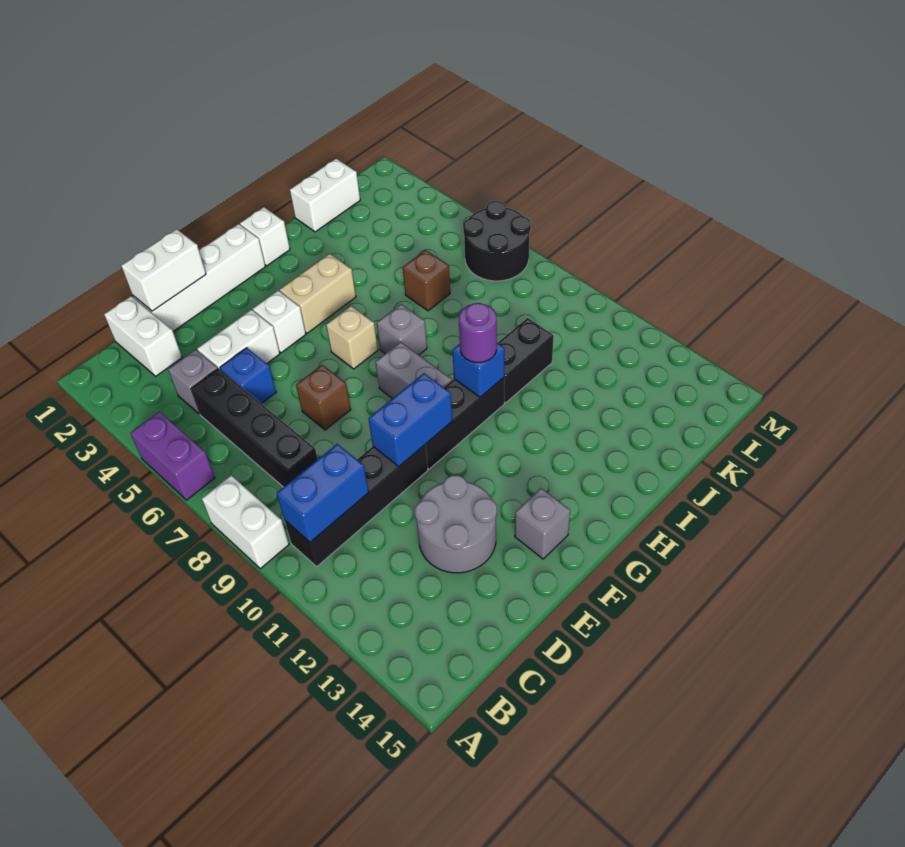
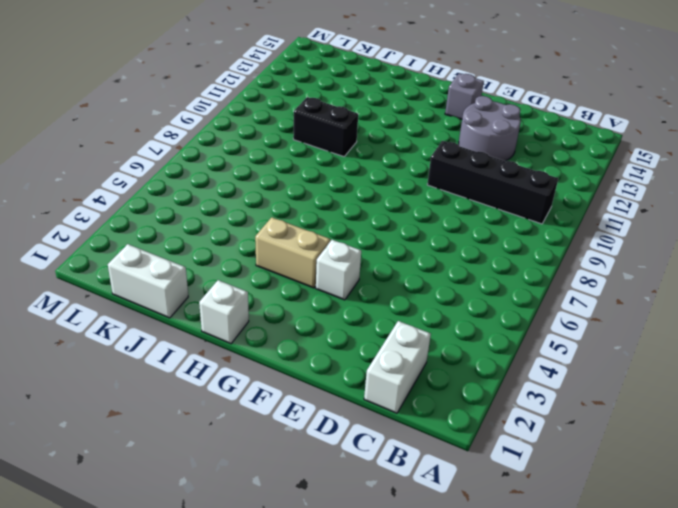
none -> purple 1x2 brick [131,412,215,500]
none -> white 1x2 brick [202,475,289,569]
none -> grey 1x1 brick [168,350,218,414]

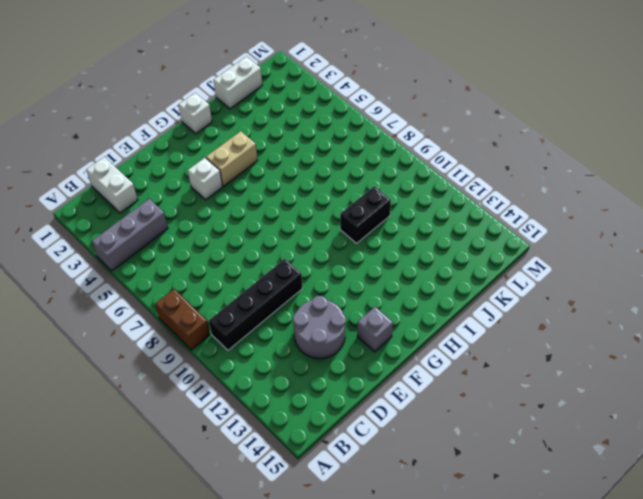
grey 1x3 brick [92,199,168,271] -> grey 1x1 brick [168,350,218,414]
brown 1x2 brick [155,289,210,350] -> white 1x2 brick [202,475,289,569]
none -> purple 1x2 brick [131,412,215,500]
none -> black 1x4 brick [191,368,318,487]
none -> white 1x4 brick [133,224,266,331]

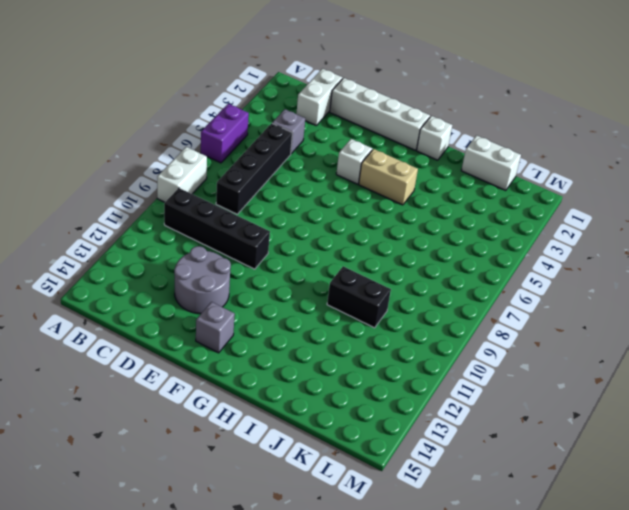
none -> white 1x2 brick [197,310,280,370]
none -> blue 1x1 brick [220,348,276,404]
none -> brown 1x1 brick [296,365,351,430]

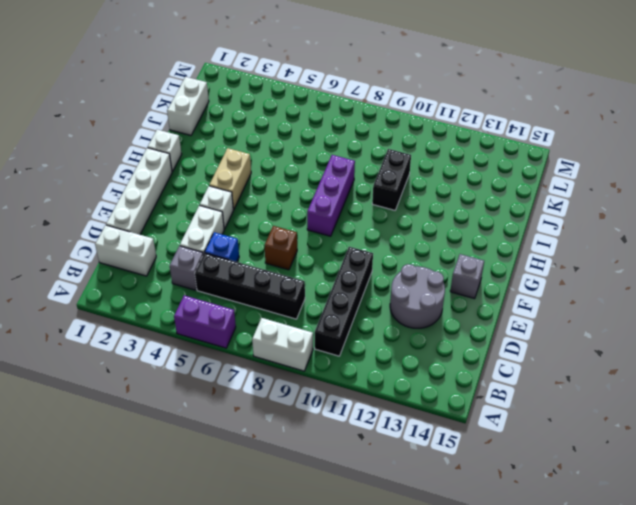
purple 1x3 brick [307,155,355,236] -> grey 1x2 brick [376,342,452,399]
none -> black 1x3 brick [425,378,504,469]
none -> tan 1x1 brick [326,306,378,369]
none -> grey 1x1 brick [377,304,427,355]

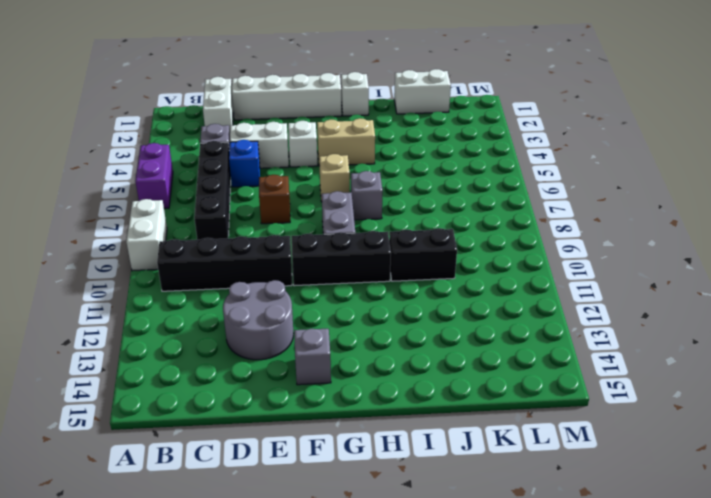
none -> brown 1x1 brick [403,250,450,311]
none -> black 2x2 round brick [463,201,531,281]
none -> blue 1x2 brick [277,444,369,542]

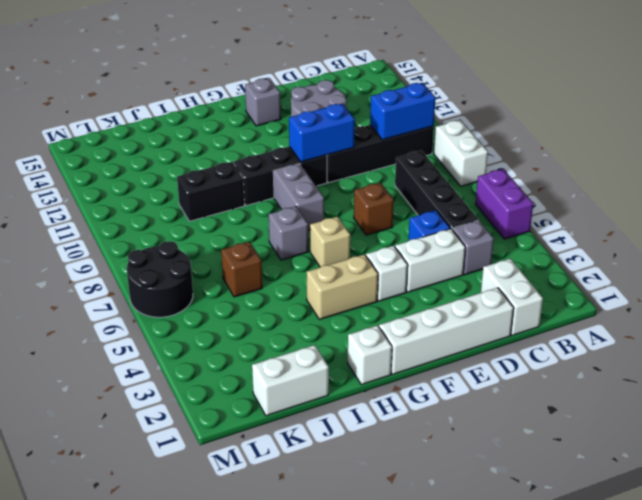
none -> white 1x2 brick [121,229,206,311]
none -> blue 1x1 brick [452,343,505,397]
none -> purple 1x1 round brick [459,303,497,363]

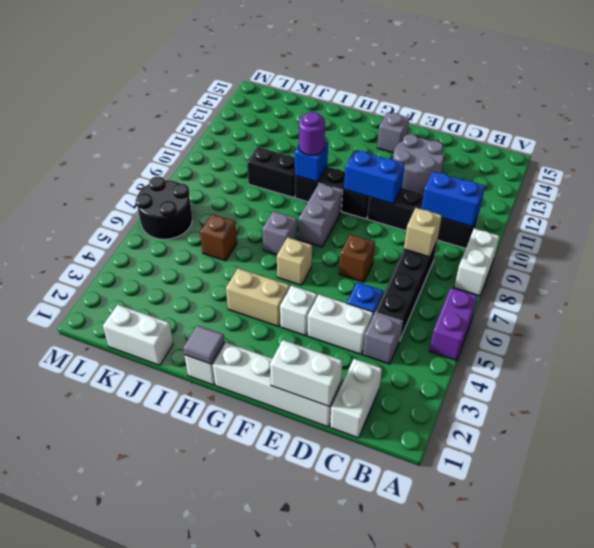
tan 1x1 brick [404,208,442,257] -> none
grey 1x1 tile [183,325,225,364] -> none

